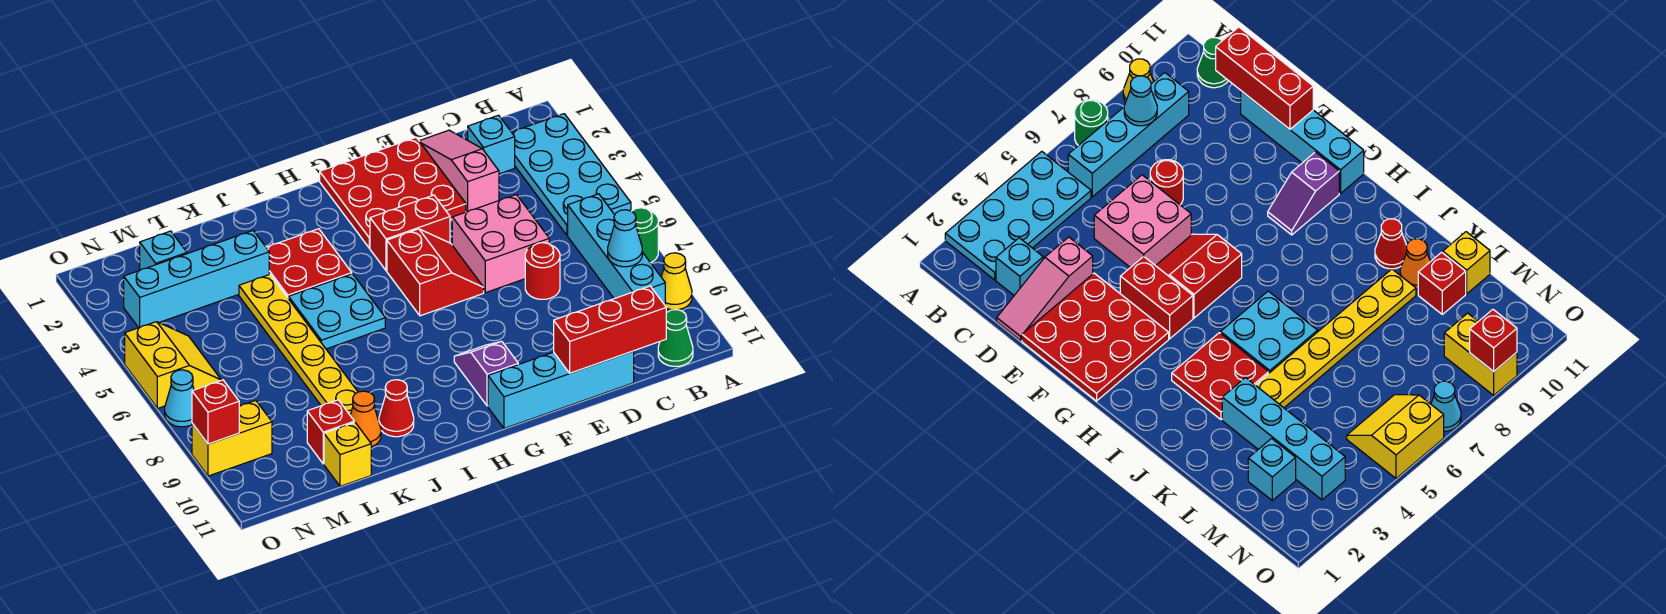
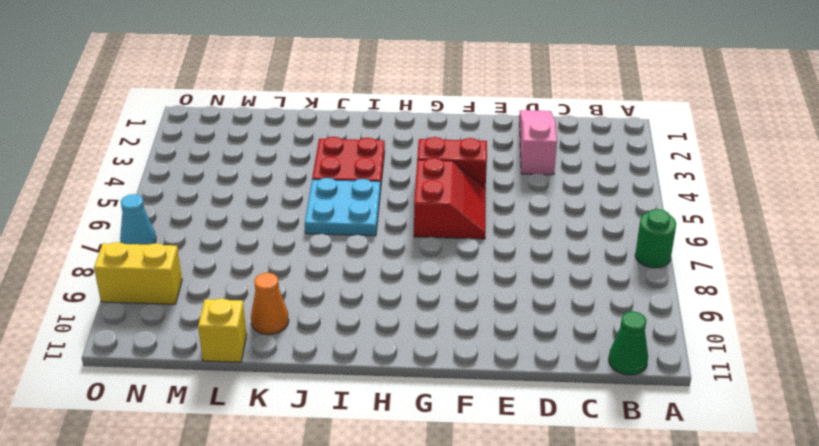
none -> cyan 2x4 plate [512,114,631,235]
none -> yellow 1x1 cone [661,253,692,310]
none -> cyan 1x4 brick [568,194,665,305]

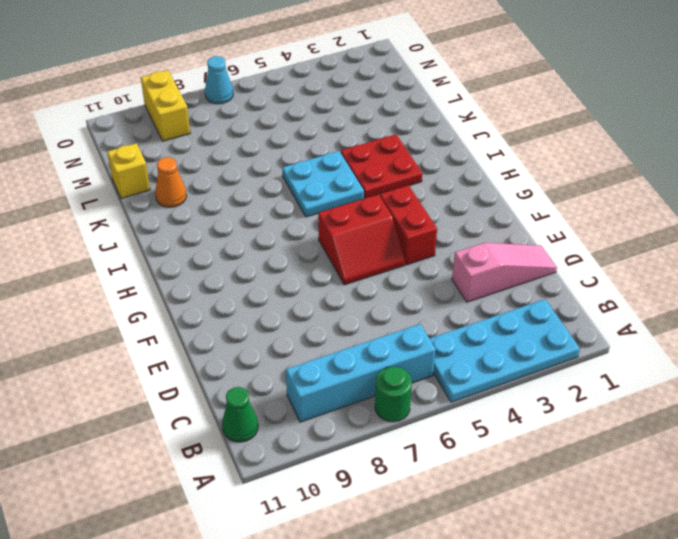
none -> yellow 1x1 cone [661,253,692,310]
none -> cyan 1x1 brick [468,115,515,174]
none -> pink 2x2 brick [452,195,549,293]

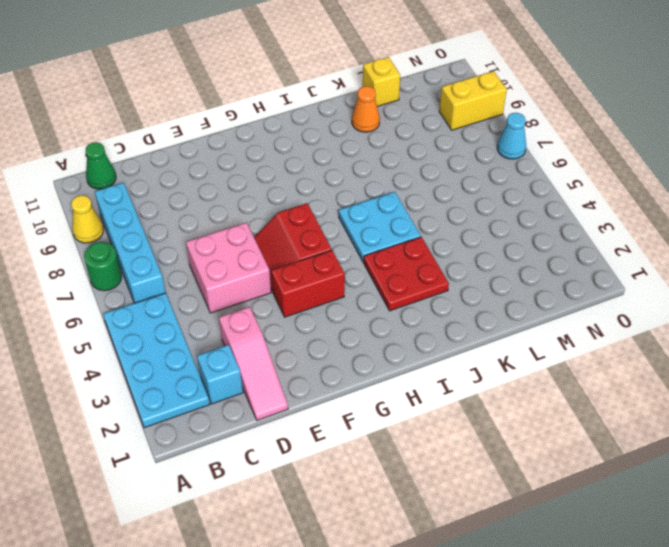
none -> red 1x1 round brick [525,243,560,299]
none -> cyan 1x4 brick [488,351,634,429]
none -> red 3x3 plate [320,138,466,248]

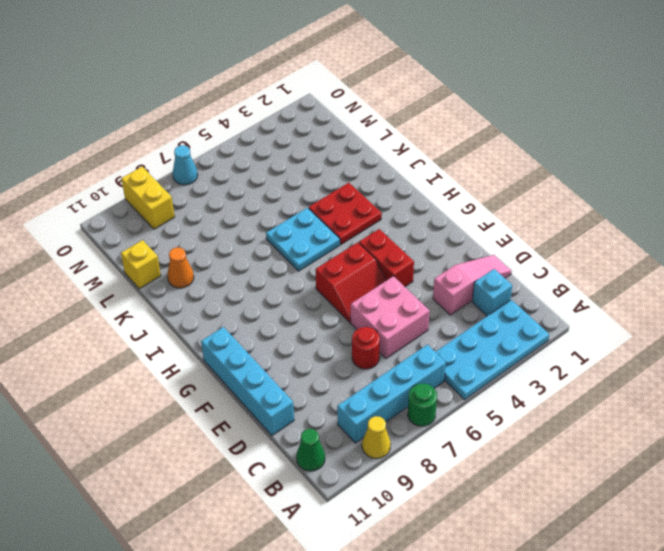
none -> red 3x3 plate [320,138,466,248]
none -> purple 1x2 slope [454,341,518,406]
none -> red 1x1 cone [379,380,414,437]

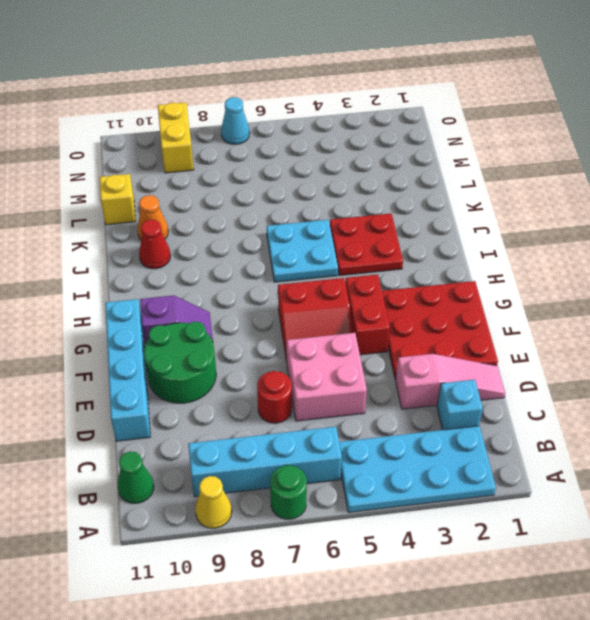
green 2x2 round brick [144,322,216,403] -> none
none -> cyan 1x4 brick [124,231,269,328]
none -> yellow 1x6 plate [239,274,358,415]
none -> red 1x1 brick [307,400,354,464]

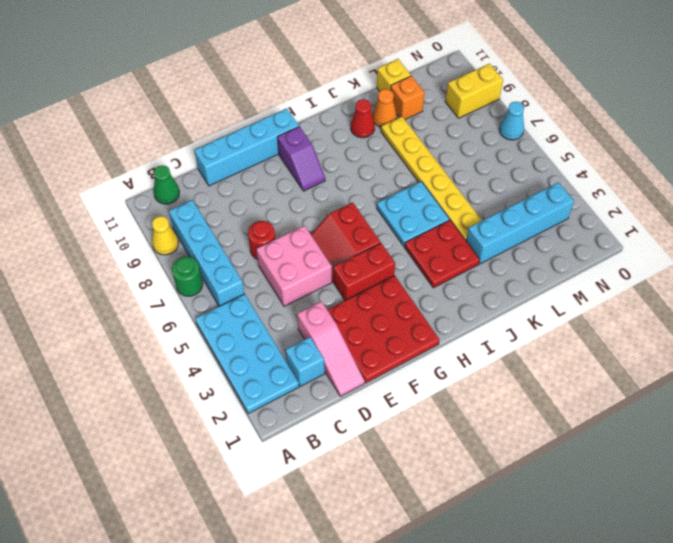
orange 1x1 brick [390,76,425,119] -> red 1x1 brick [307,400,354,464]
none -> cyan 1x1 brick [140,231,187,270]
none -> yellow 2x2 slope [125,322,221,408]
none -> cyan 1x1 cone [608,210,642,267]

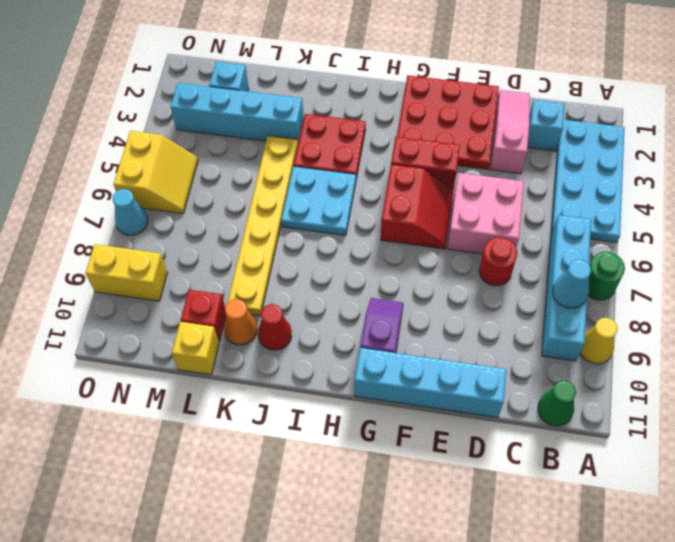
none -> red 1x3 brick [554,286,666,373]
none -> red 1x1 brick [192,380,239,444]

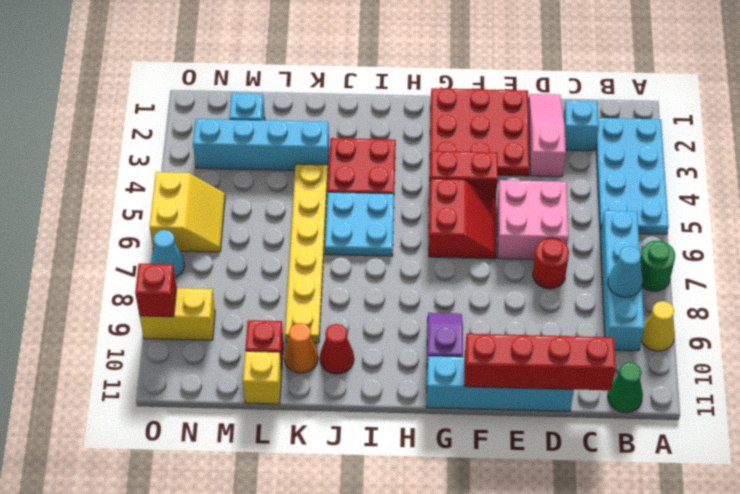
red 1x4 brick [465,334,616,390] -> red 1x3 brick [554,286,666,373]

